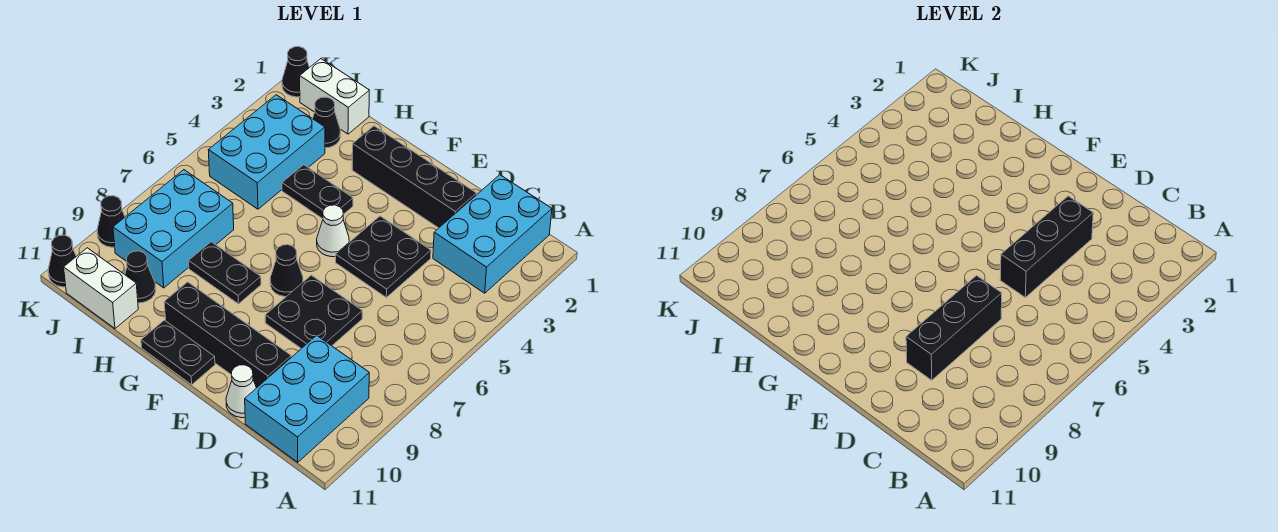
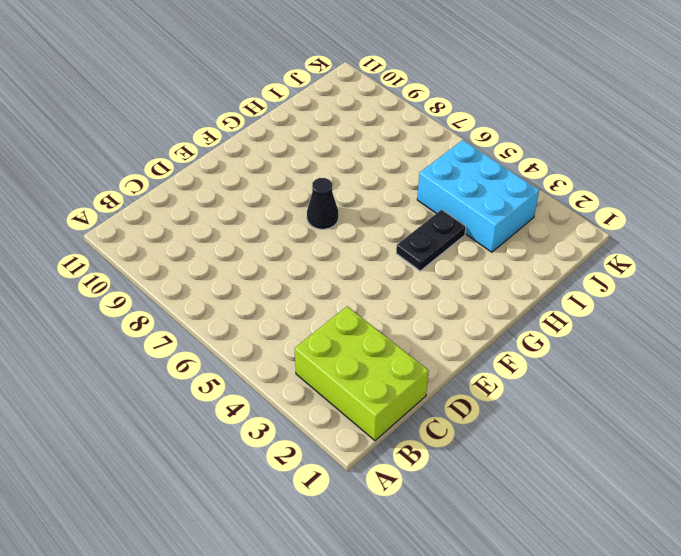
lime 2x3 brick [295,306,429,441] -> cyan 2x3 brick [433,175,552,293]
none -> cyan 2x3 brick [245,335,369,462]
none -> black 1x4 brick [352,126,477,228]
none -> black 2x2 plate [336,216,431,297]

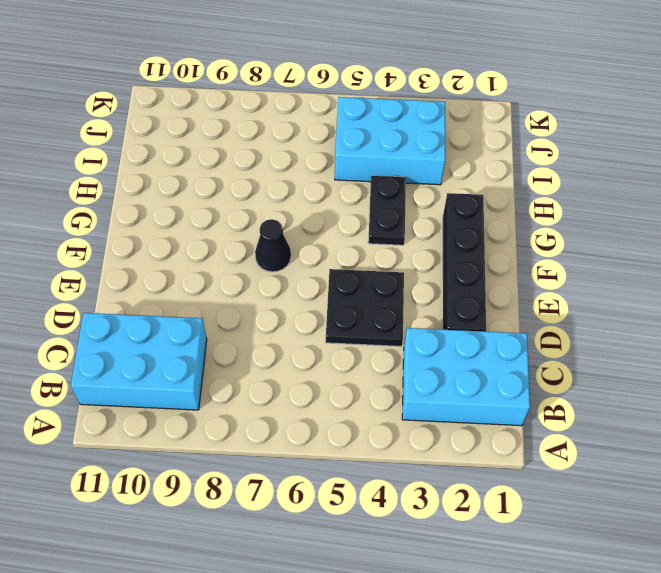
none -> black 2x2 plate [265,275,362,349]
none -> black 1x4 brick [164,282,291,388]
none -> white 1x1 cone [226,365,256,418]

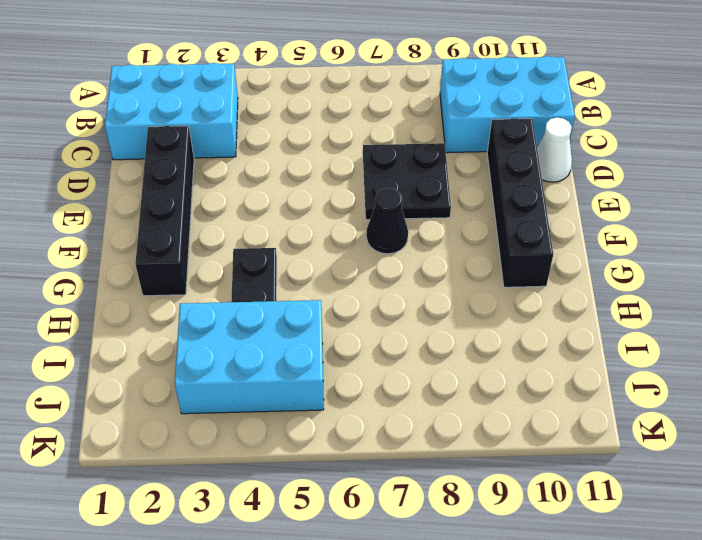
none -> black 2x2 plate [336,216,431,297]
none -> white 1x1 cone [317,205,349,257]
none -> black 1x2 plate [141,320,215,385]

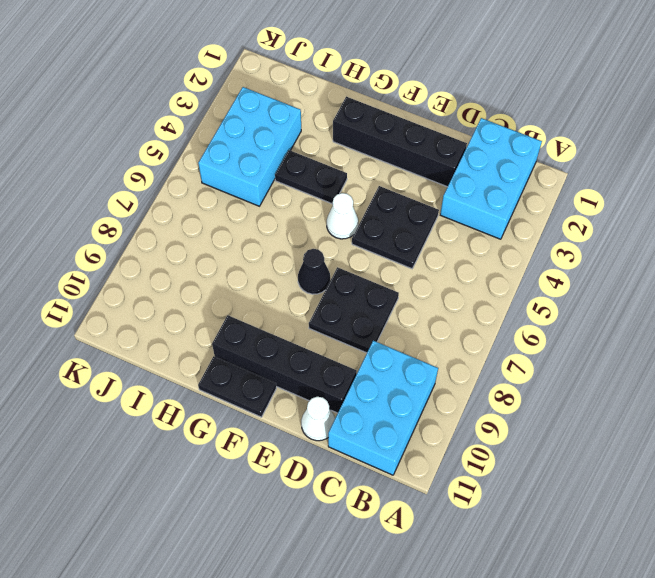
none -> black 1x2 plate [189,242,261,304]
none -> white 1x2 brick [300,59,369,134]
none -> black 1x1 cone [313,97,340,148]

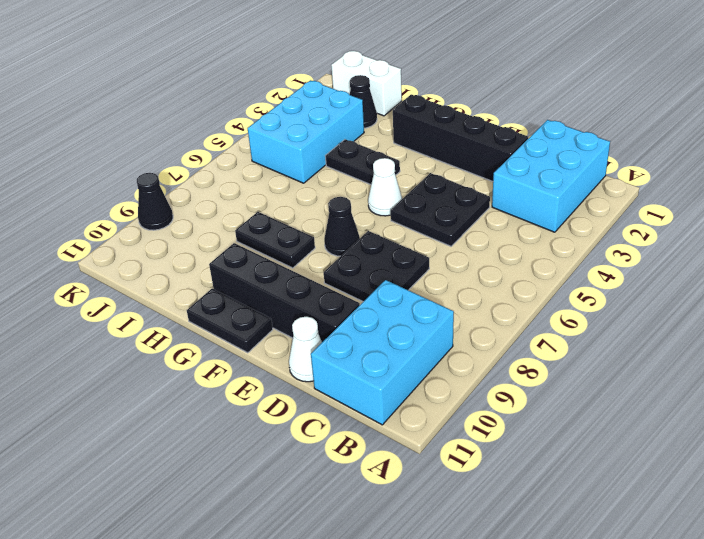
none -> cyan 2x3 brick [113,170,234,288]
none -> black 1x1 cone [125,251,156,303]
none -> white 1x2 brick [64,248,138,328]

